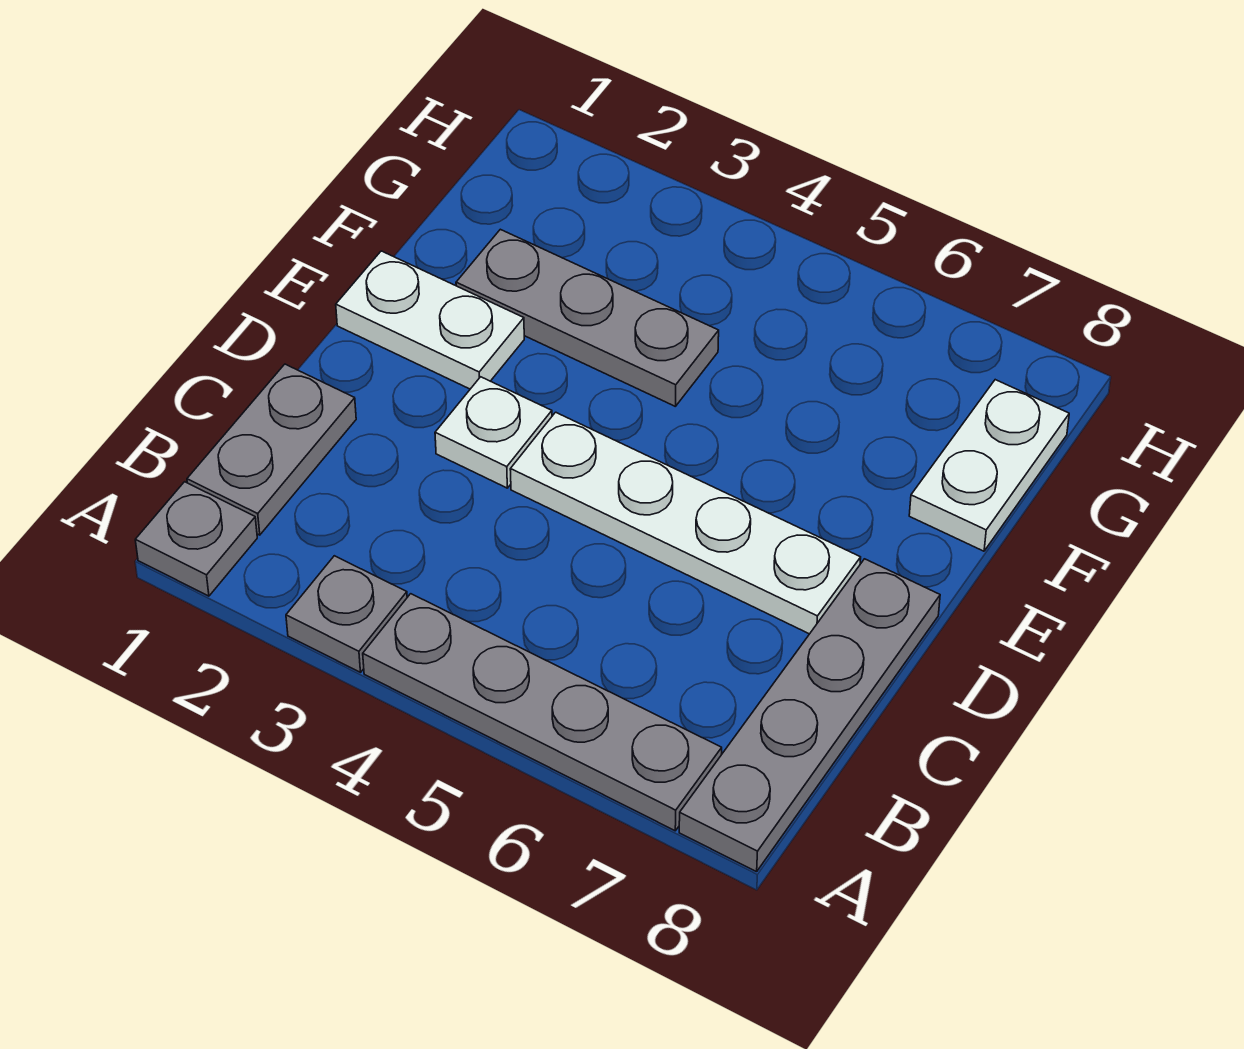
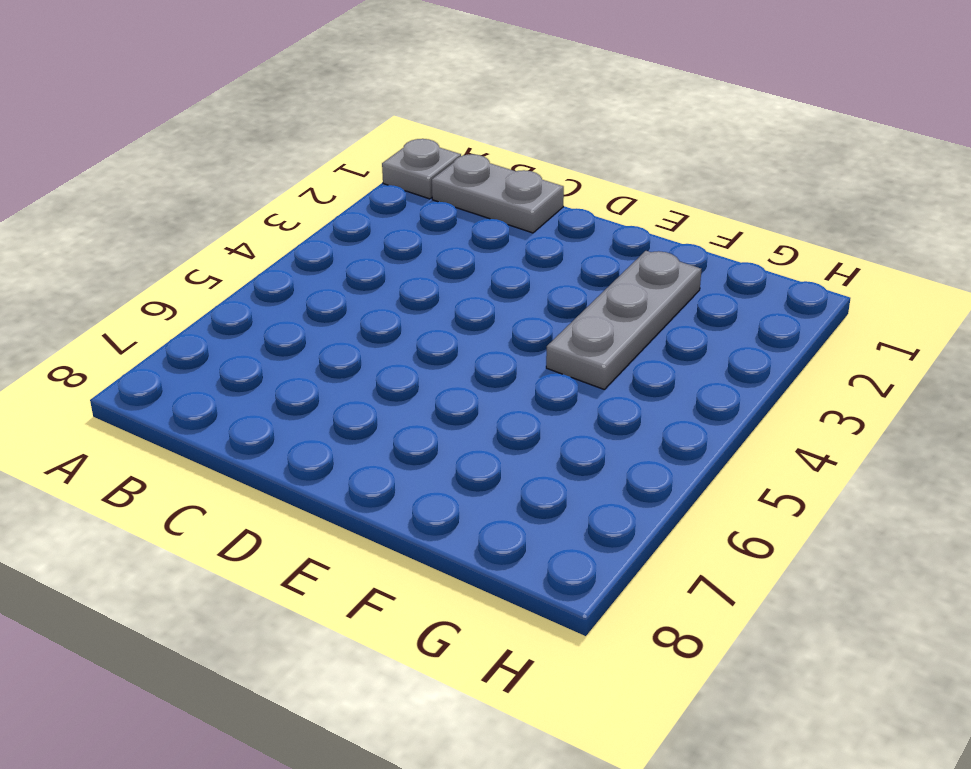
none -> grey 1x1 plate [286,556,407,672]
none -> grey 1x4 plate [363,594,722,831]

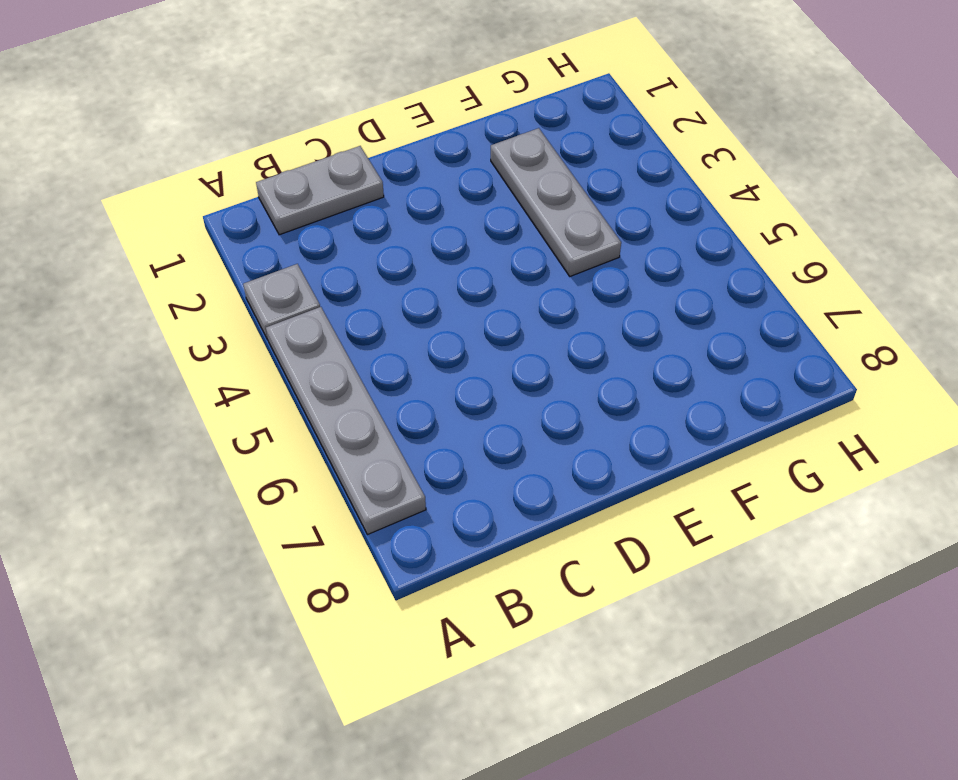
none -> grey 1x1 plate [135,482,257,596]
none -> grey 1x4 plate [679,559,940,872]

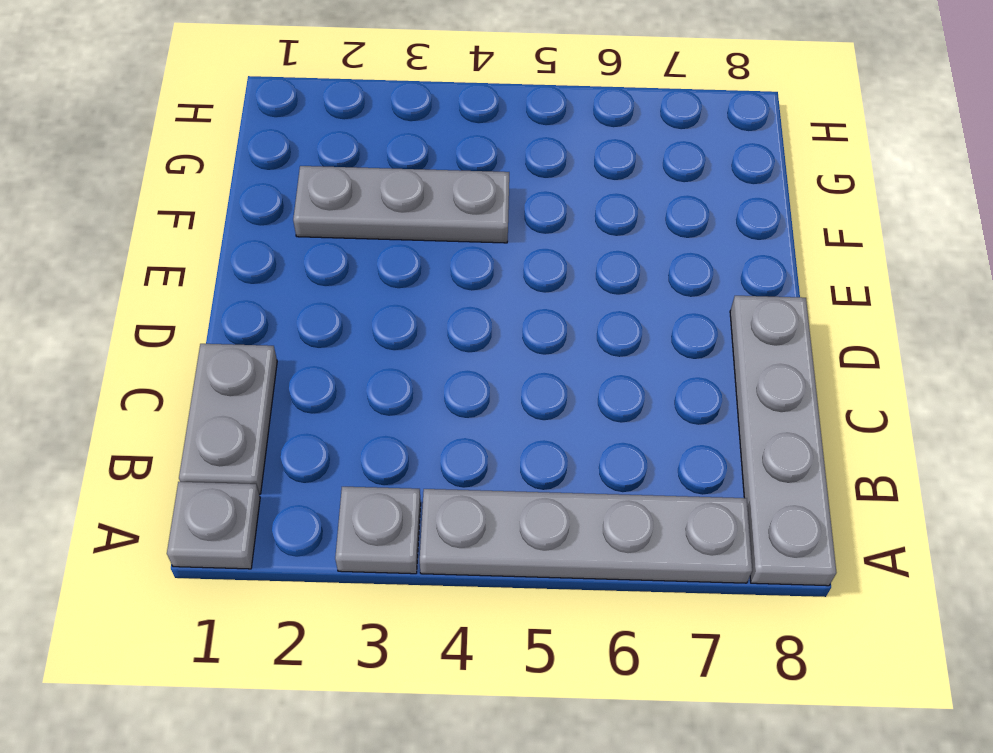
none -> white 1x1 plate [435,377,552,488]
none -> white 1x4 plate [510,412,861,634]

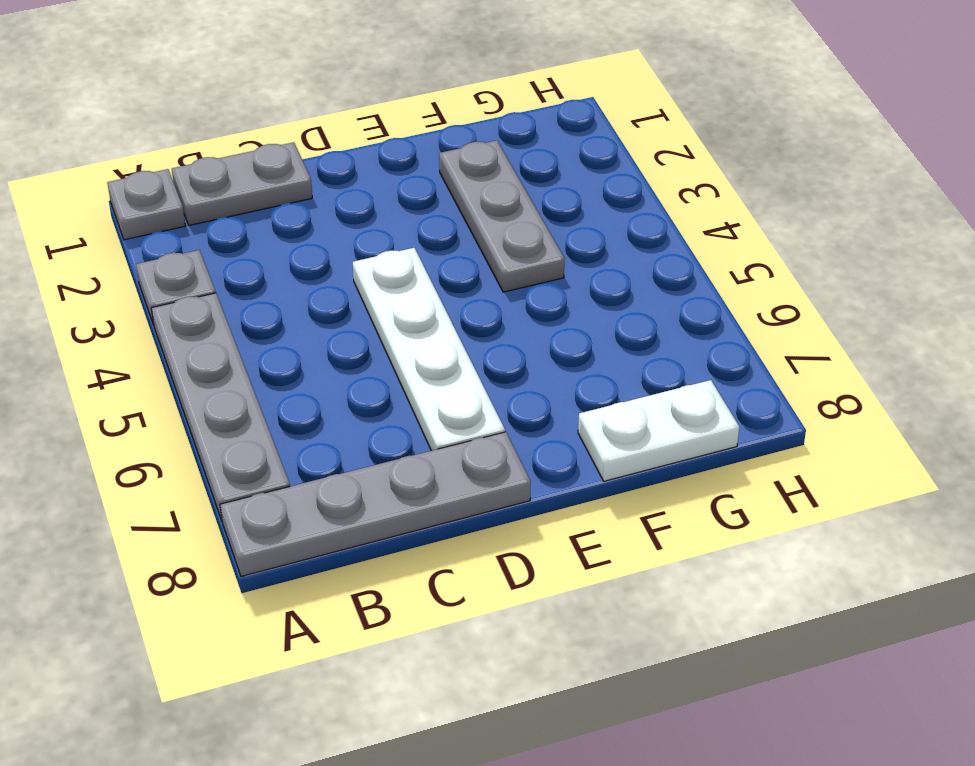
none -> white 1x1 plate [435,377,552,488]
none -> white 1x2 plate [336,251,524,389]

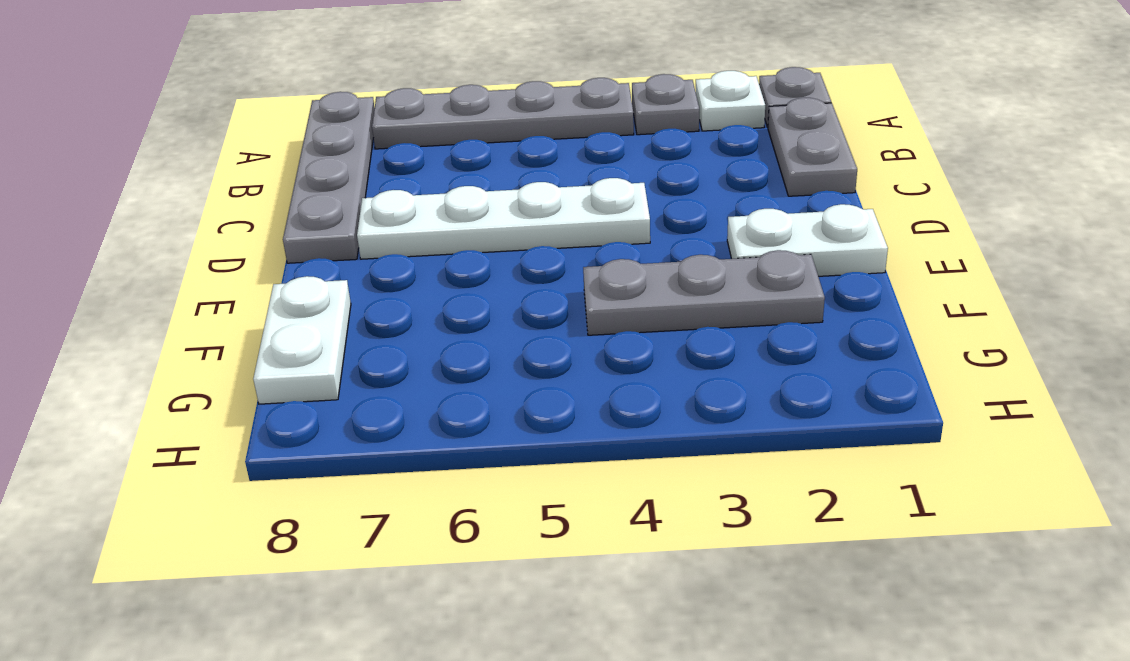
white 1x1 plate [696,71,765,131] -> white 1x1 plate moved to [435,377,552,488]

